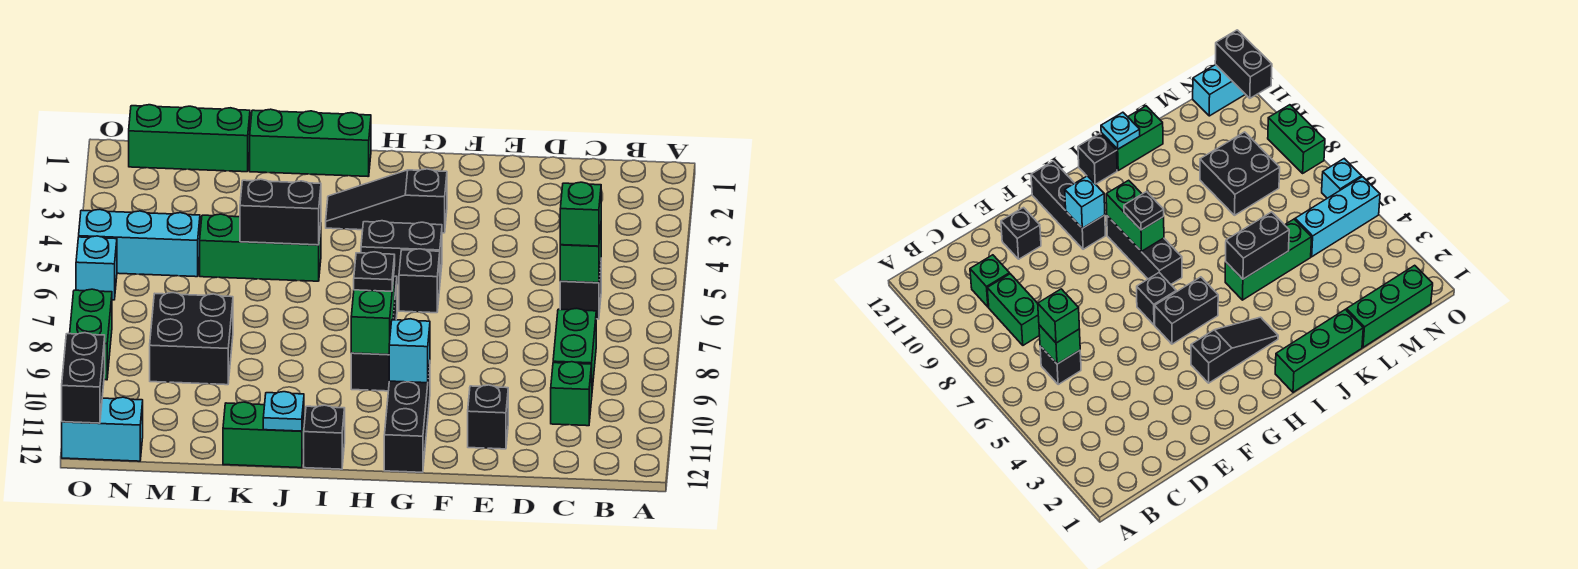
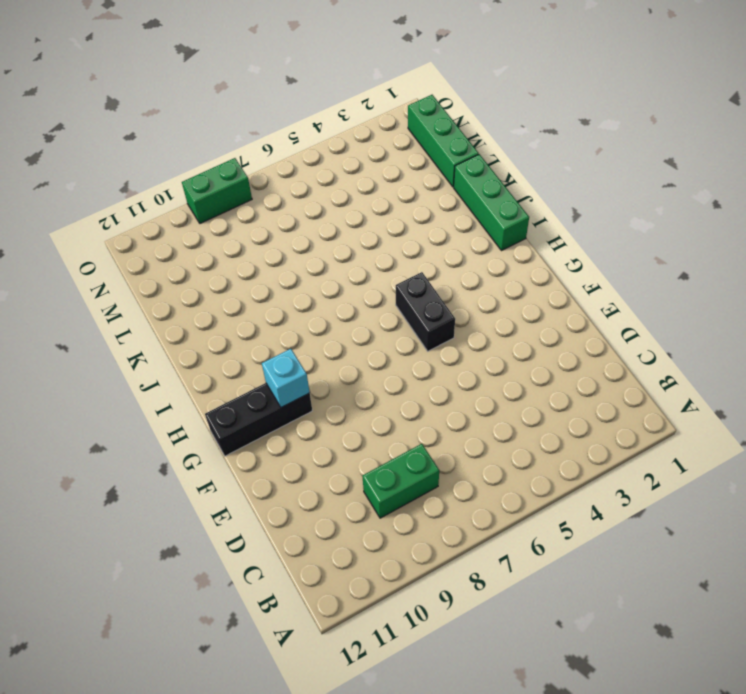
none -> black 1x1 brick [560,265,601,319]
none -> green 1x1 brick [551,362,592,426]
none -> black 1x1 brick [468,385,508,449]

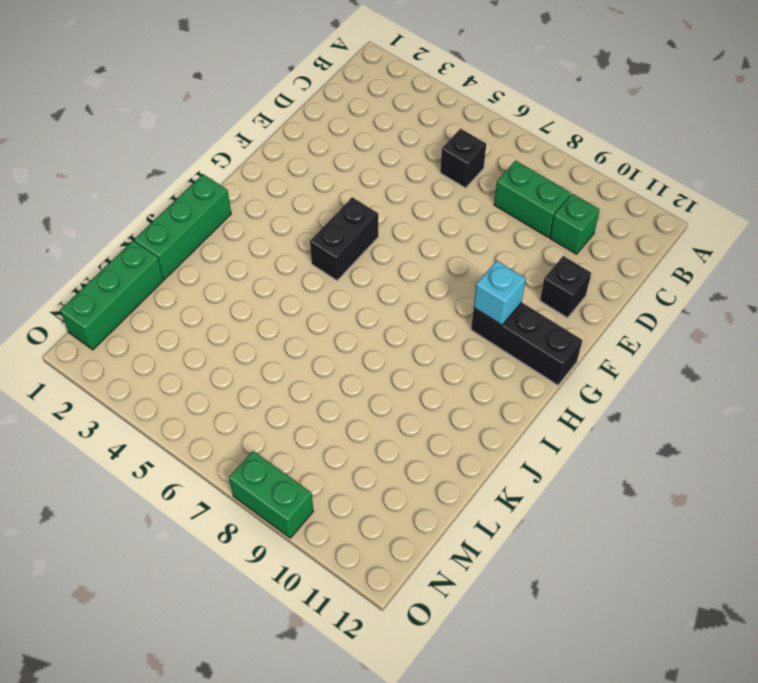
none -> black 1x3 slope [326,169,447,233]
none -> black 1x1 brick [399,249,440,313]
none -> black 1x3 brick [351,276,397,391]

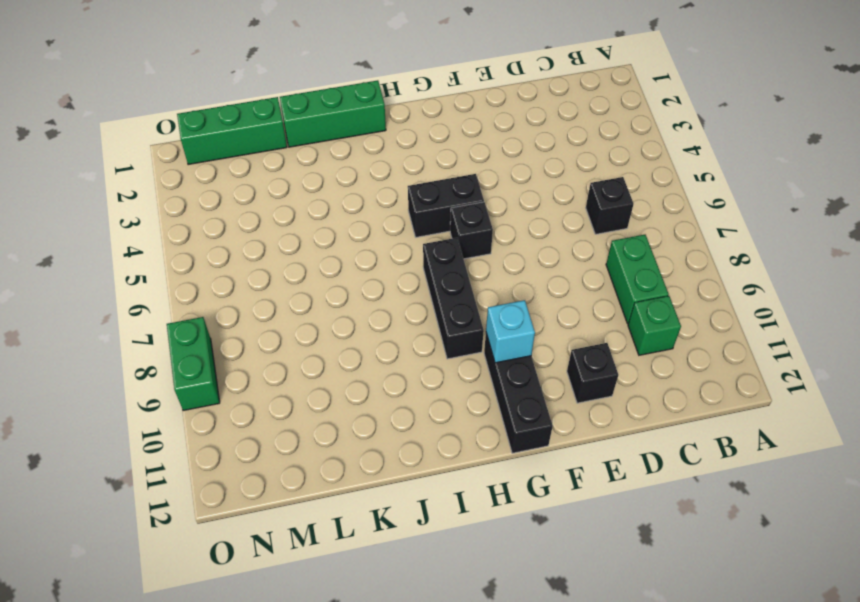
none -> black 1x3 slope [326,169,447,233]
none -> black 1x1 brick [304,405,345,469]
none -> green 1x3 brick [200,214,321,281]

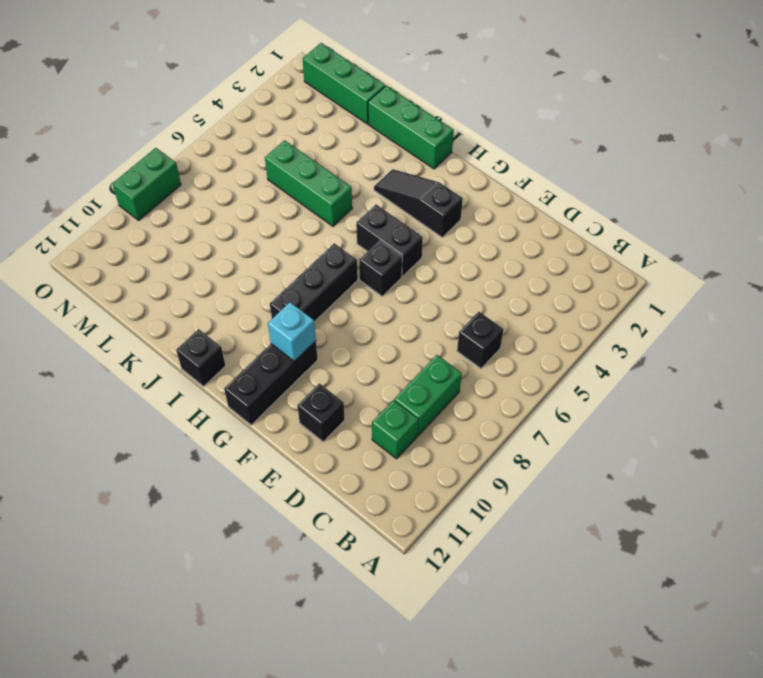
none -> green 1x2 brick [223,402,304,468]
none -> black 2x2 brick [150,293,233,385]
none -> cyan 1x3 brick [79,209,200,277]

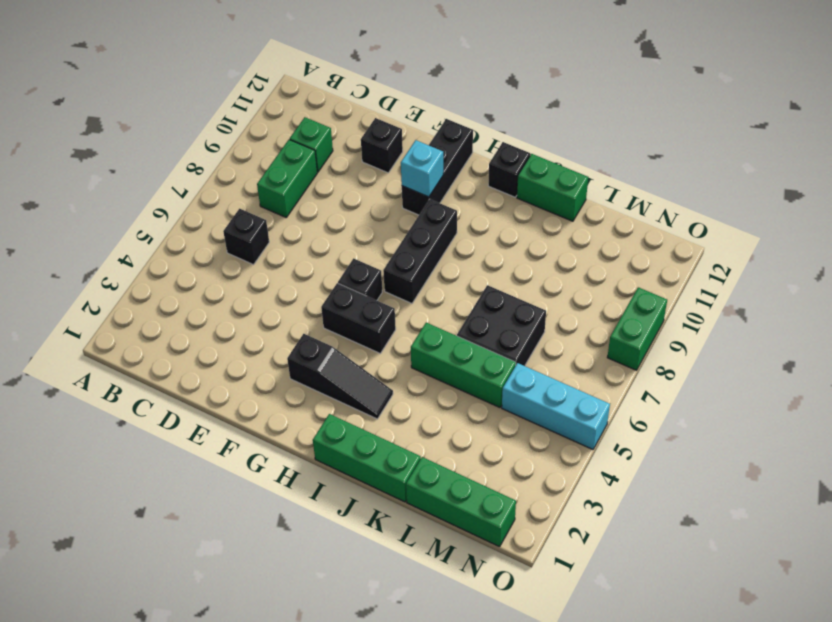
black 2x2 brick [457,285,546,366] -> black 2x2 brick moved to [150,293,233,385]
none -> cyan 1x2 brick [62,397,143,461]
none -> cyan 1x1 brick [76,236,117,300]
none -> green 1x1 brick [560,228,601,283]

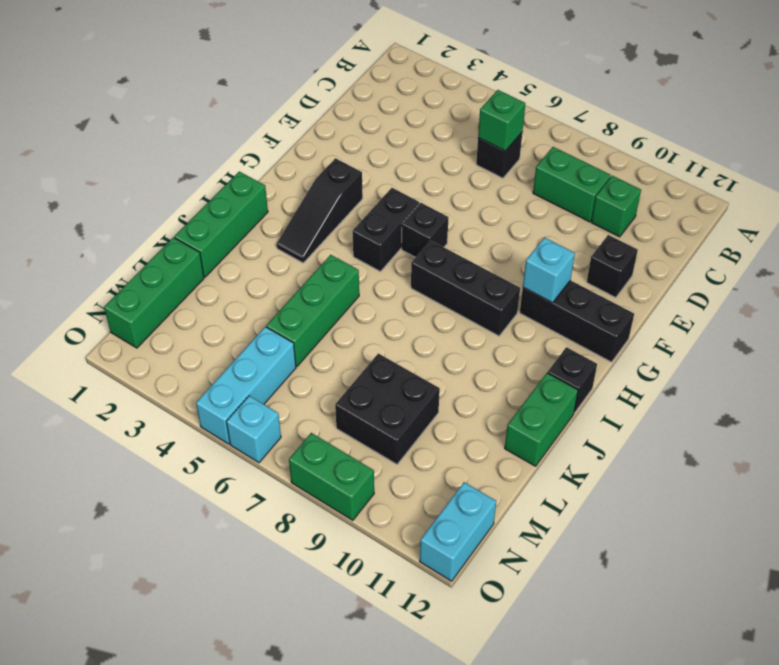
none -> green 1x2 brick [351,267,395,355]
none -> black 1x2 brick [240,179,321,245]
none -> cyan 1x1 plate [263,392,304,431]

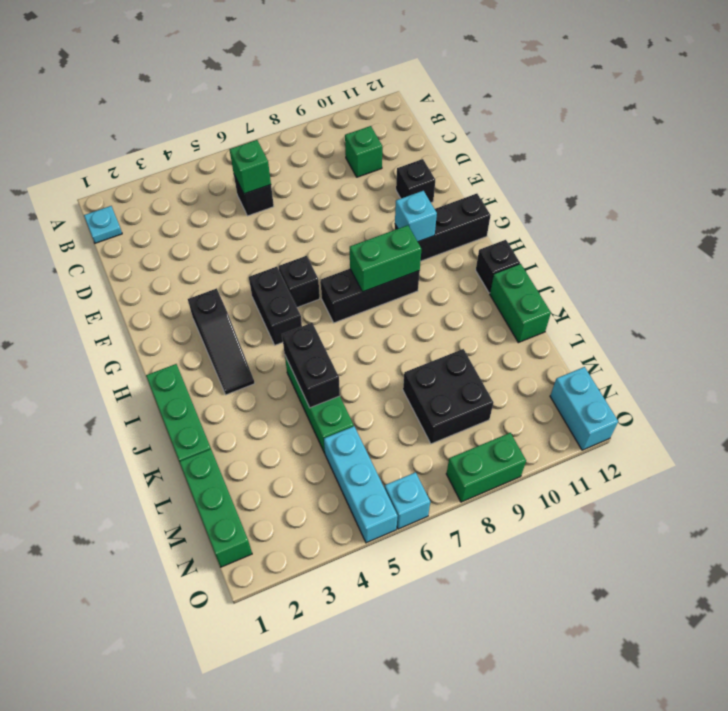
cyan 1x1 plate [84,206,122,243] -> cyan 1x1 plate moved to [263,392,304,431]
none -> green 1x2 brick [553,308,596,389]
none -> black 1x2 brick [62,333,105,423]
none -> green 1x1 brick [560,182,601,246]

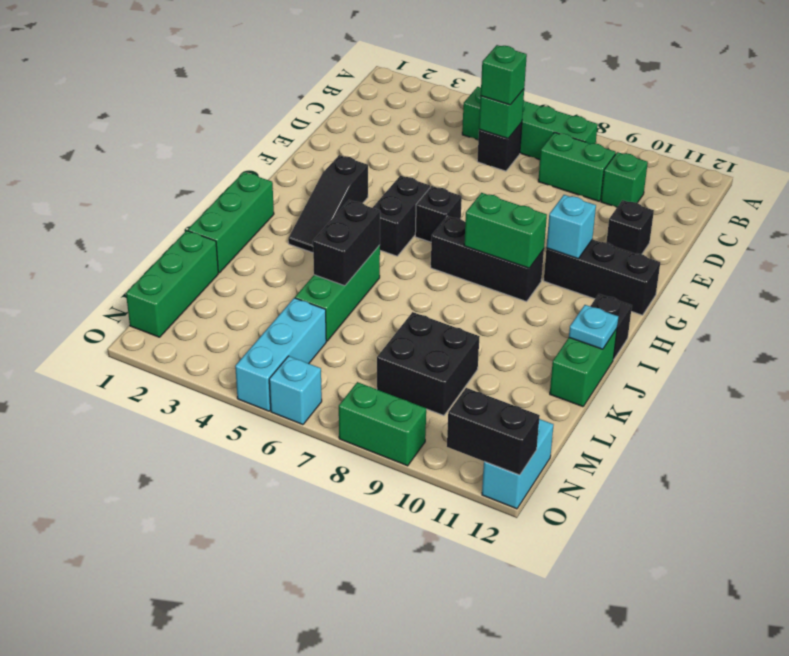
green 1x4 brick [462,87,598,160] -> none
none -> black 1x1 plate [354,252,395,291]

